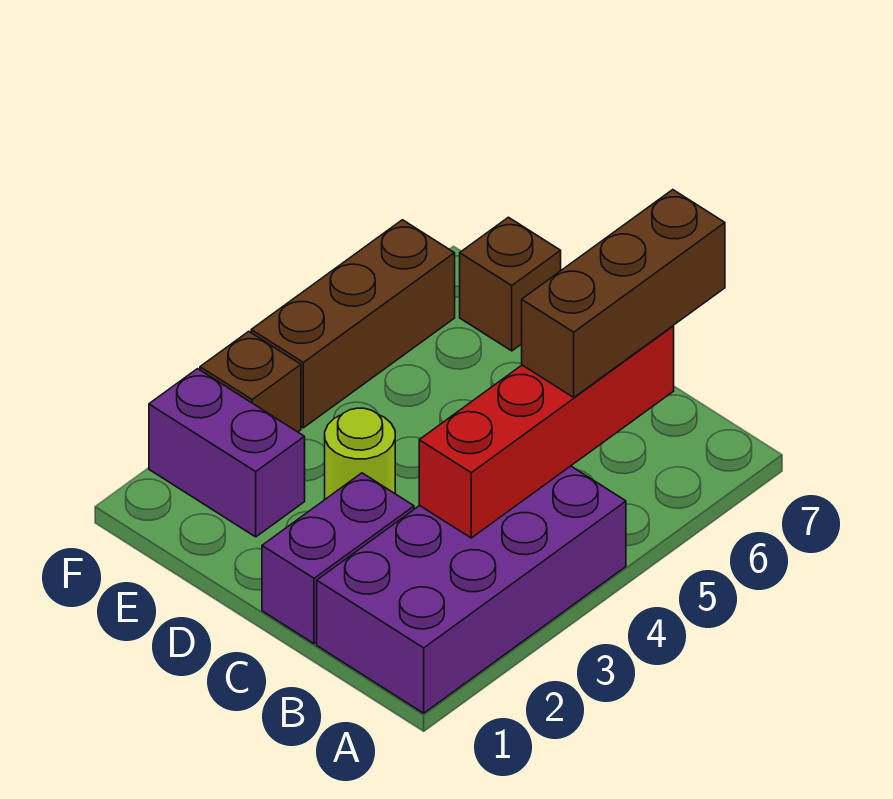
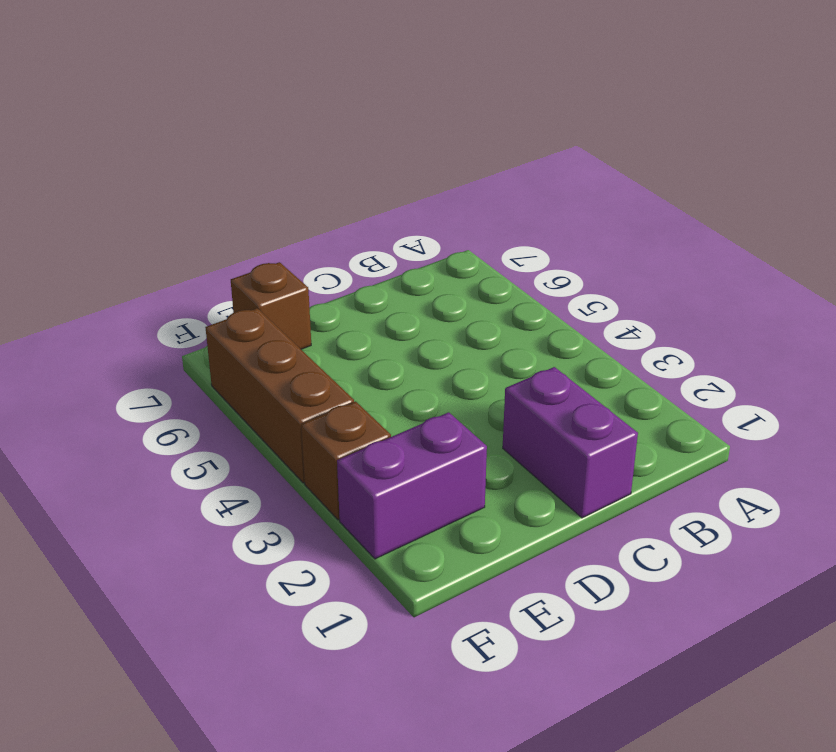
none -> purple 2x4 brick [317,466,626,713]
none -> lime 1x1 round brick [325,408,395,499]

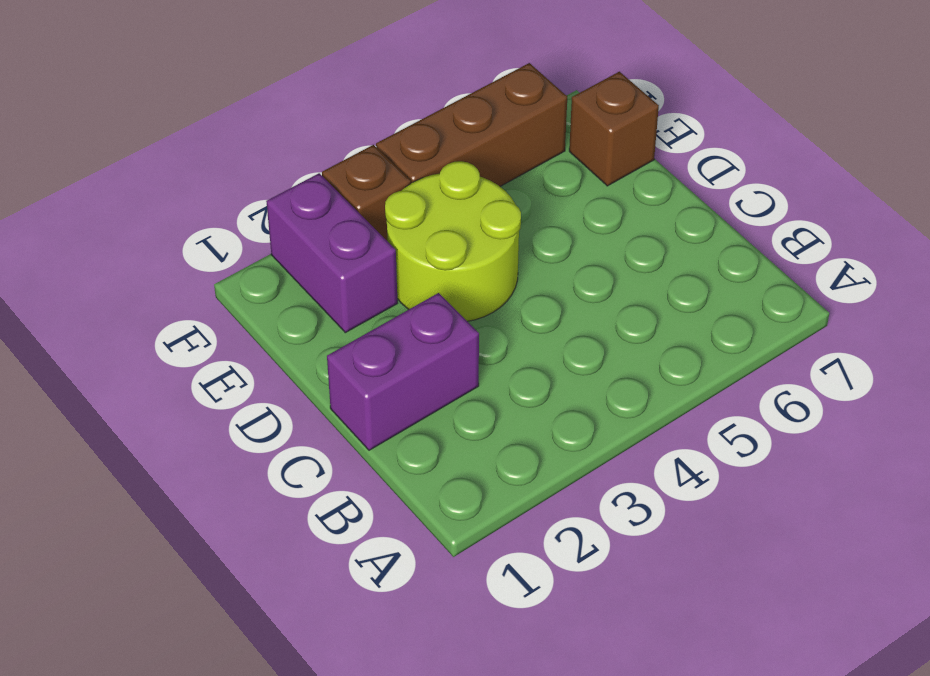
lime 2x2 round brick [385,161,521,321] -> lime 1x1 round brick [325,408,395,499]
none -> purple 2x4 brick [317,466,626,713]
none -> red 1x4 brick [419,326,674,538]

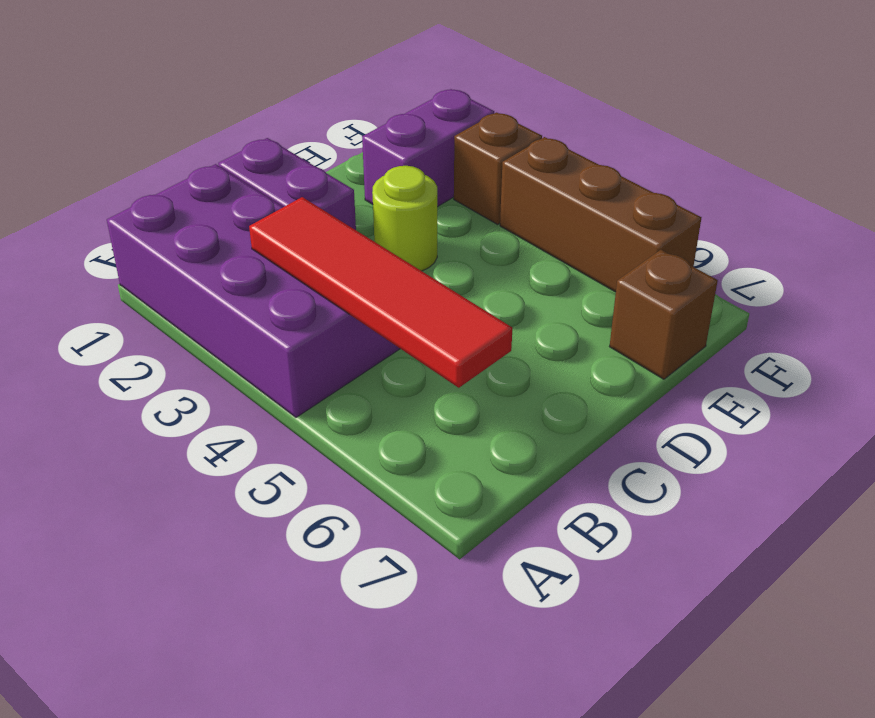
red 1x4 tile [249,197,512,388] -> red 1x4 brick [419,326,674,538]
none -> brown 1x3 brick [522,190,725,397]

